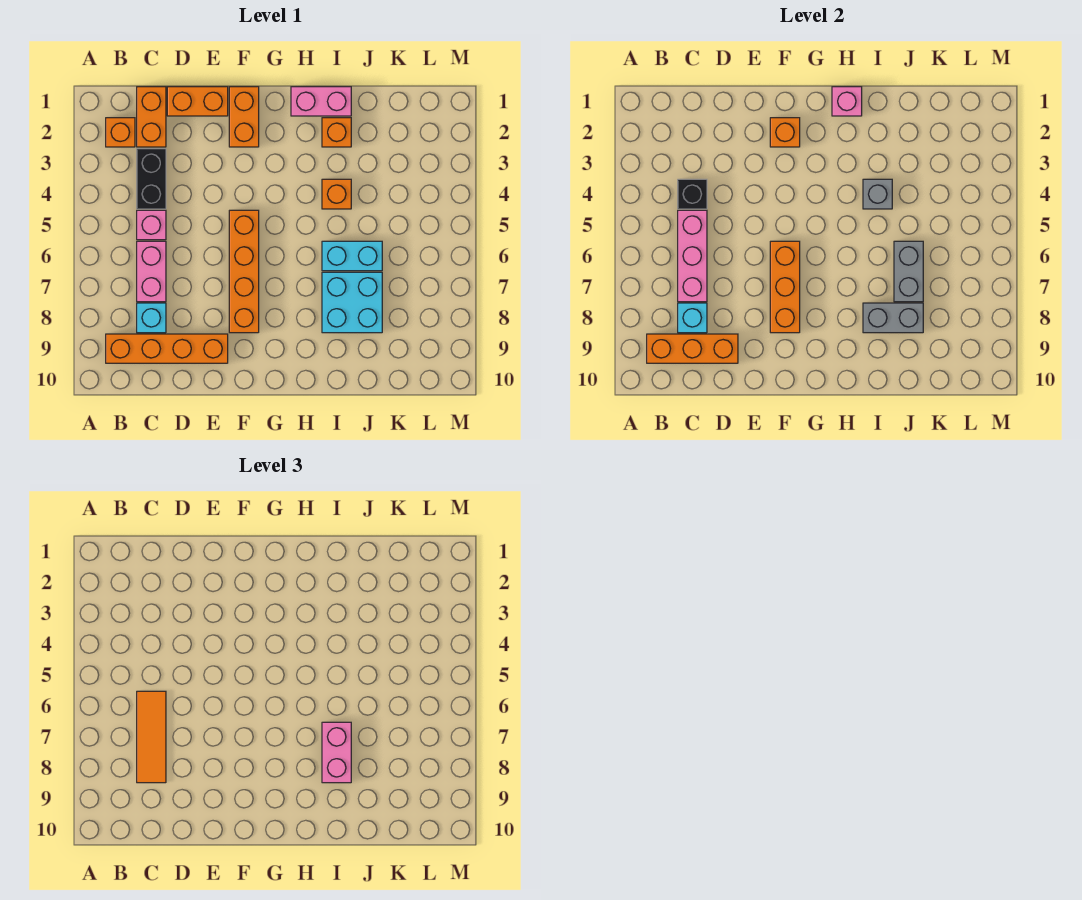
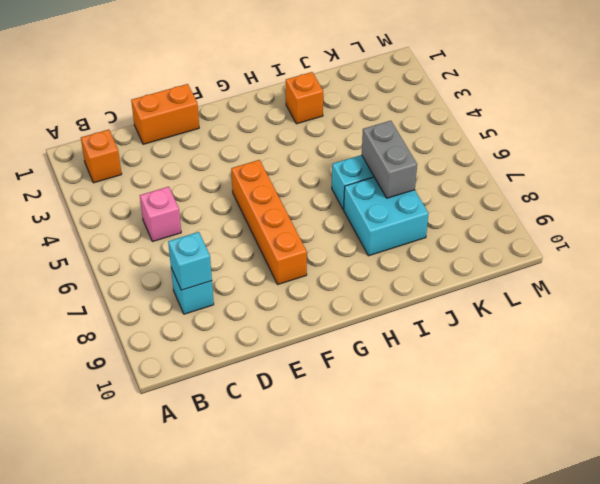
none -> orange 1x4 brick [106,334,228,363]
none -> orange 1x2 brick [137,87,166,147]
none -> black 1x2 brick [137,149,166,209]

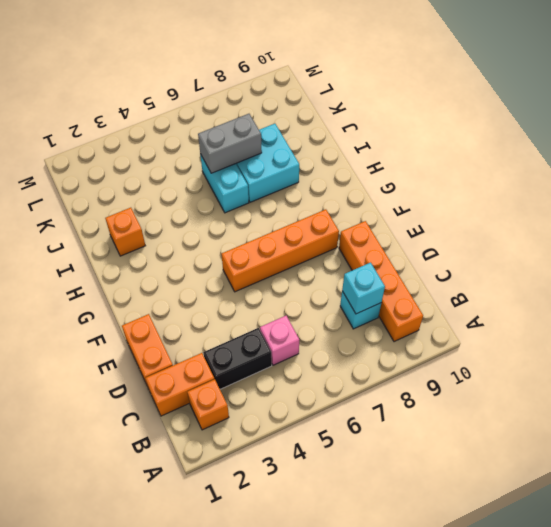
none -> pink 1x2 brick [137,241,166,302]
none -> orange 1x2 brick [229,87,259,147]
none -> pink 1x2 brick [291,87,351,116]

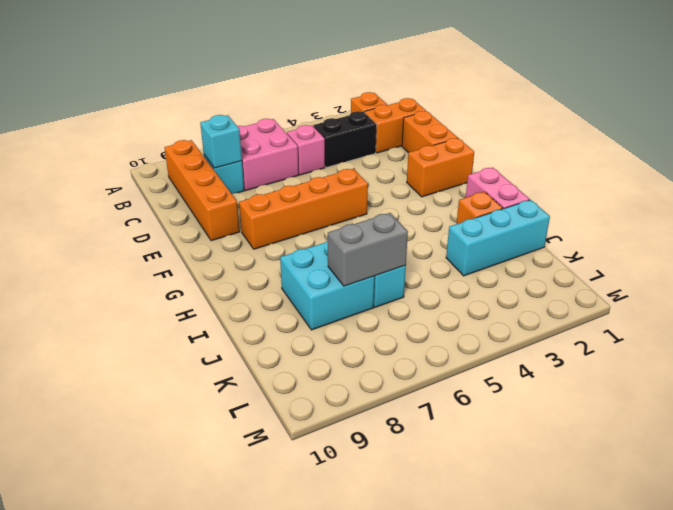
pink 2x2 brick [237,119,299,190] -> pink 1x2 brick [137,241,166,302]
cyan 1x3 brick [446,200,550,276] -> none
none -> orange 1x1 brick [322,179,351,209]
none -> orange 1x3 brick [647,334,738,363]
none -> black 1x1 brick [678,179,707,209]

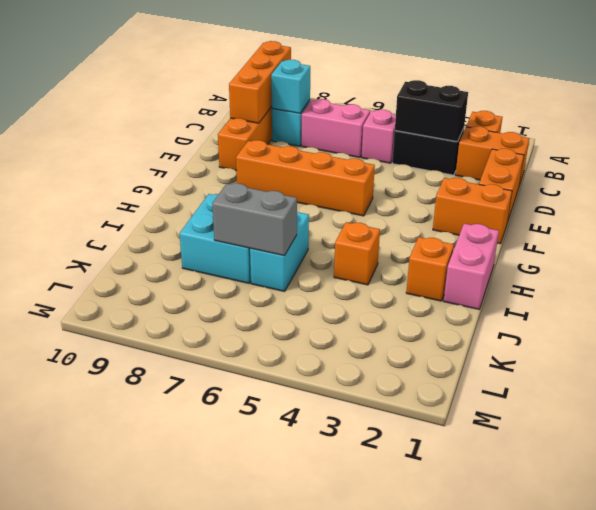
black 1x2 brick [395,80,468,142] -> black 1x1 brick [678,179,707,209]
none -> pink 1x3 brick [678,210,707,302]
none -> orange 1x1 brick [770,118,800,147]
none -> orange 1x3 brick [770,241,800,333]

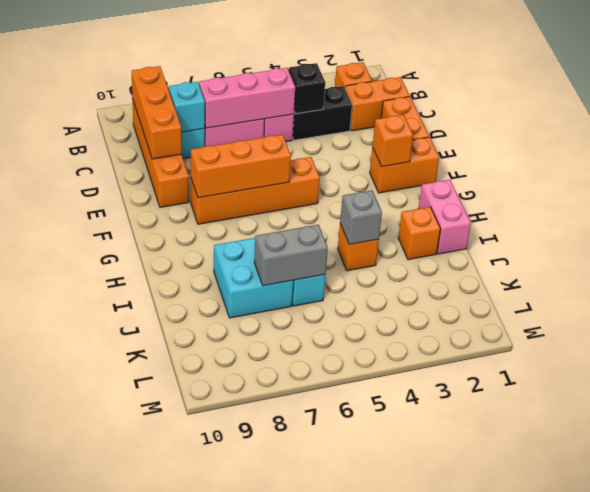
none -> pink 1x1 brick [832,87,862,116]
none -> grey 1x2 brick [863,303,923,333]
none -> orange 1x3 tile [137,691,166,783]

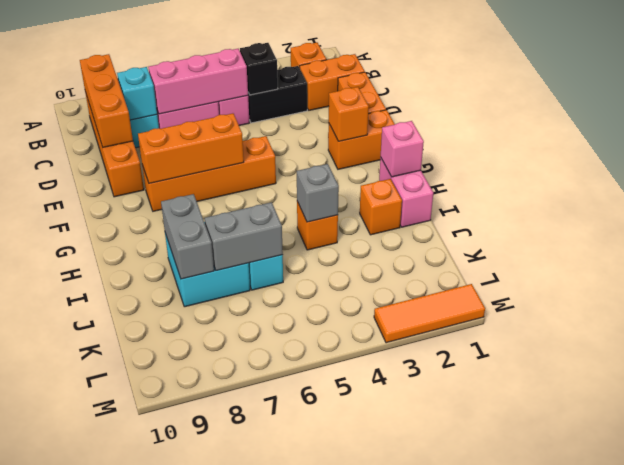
orange 1x3 tile [374,284,485,343] -> orange 1x3 tile moved to [137,691,166,783]
none -> pink 1x2 brick [322,722,351,783]

